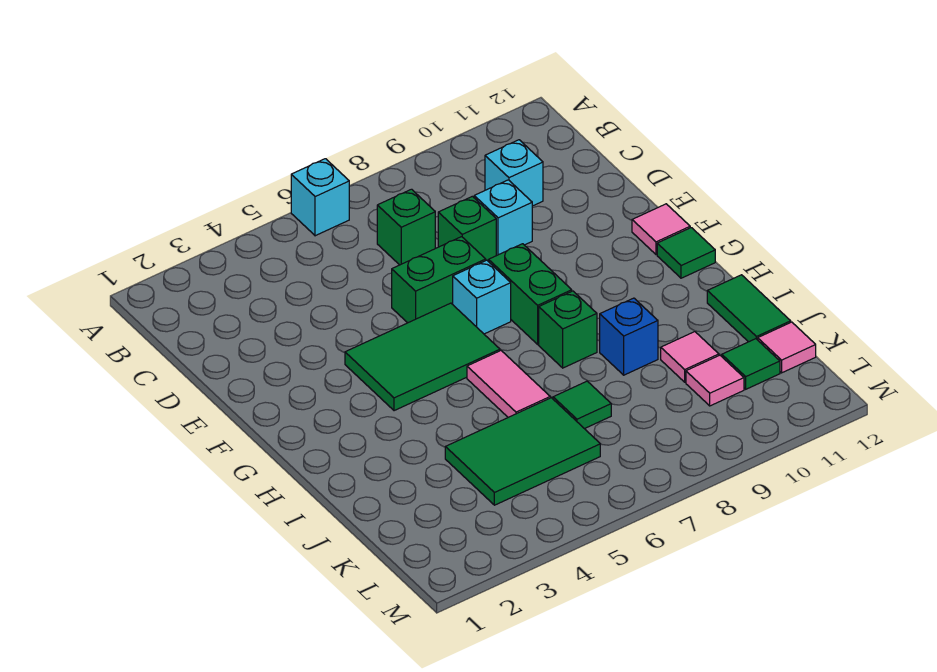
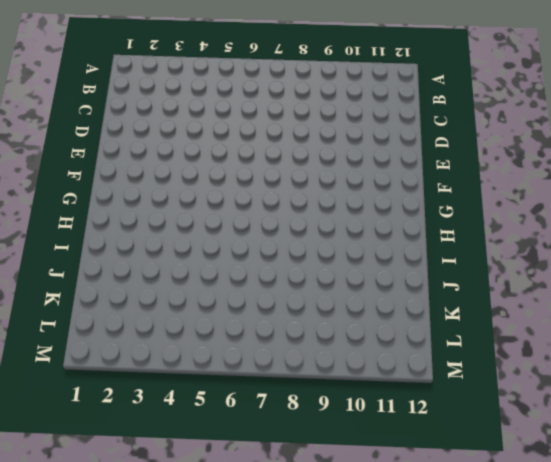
none -> cyan 1x1 brick [291,159,349,236]
none -> green 1x1 brick [377,189,435,265]
none -> cyan 1x1 brick [485,140,543,206]

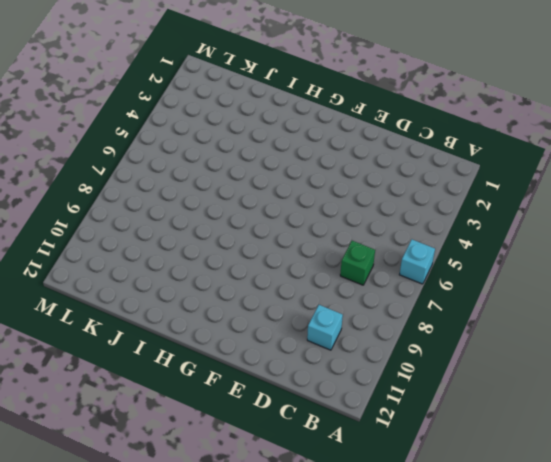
none -> green 1x1 brick [438,196,496,262]
none -> cyan 1x1 brick [474,180,532,256]
none -> green 1x2 brick [392,237,486,323]

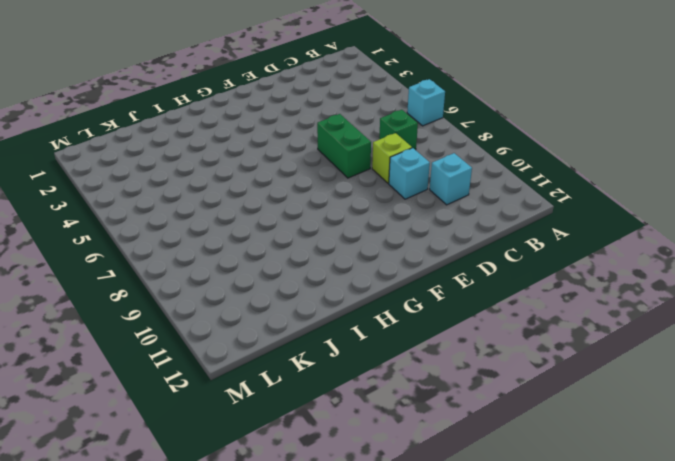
lime 1x1 brick [372,133,412,183] -> green 1x1 brick [438,196,496,262]
none -> green 2x3 tile [345,303,500,411]
none -> cyan 1x1 brick [453,260,511,334]
none -> green 1x2 brick [489,244,572,344]

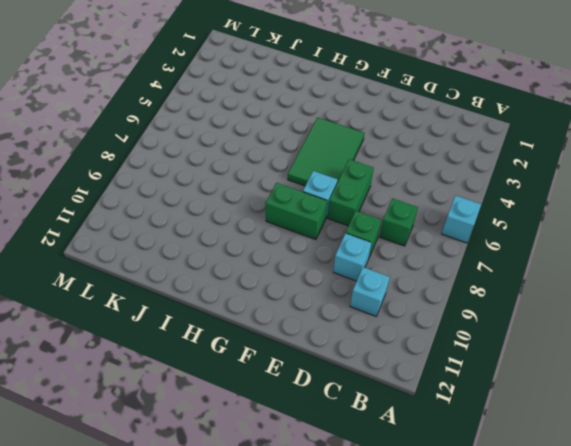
none -> pink 1x1 tile [632,204,690,255]
none -> green 1x1 tile [657,228,715,278]
none -> pink 1x2 tile [467,351,550,417]

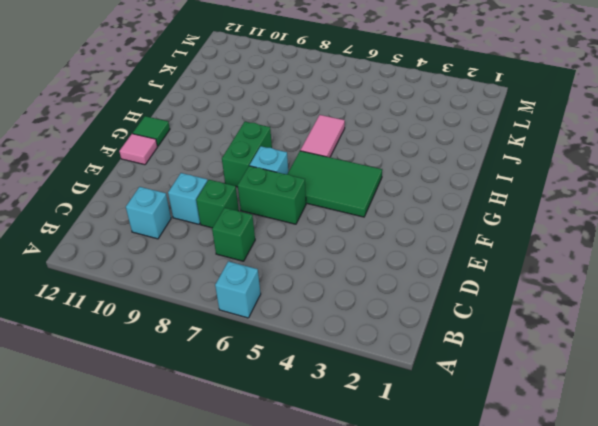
none -> green 1x1 brick [539,291,597,368]
none -> blue 1x1 brick [600,298,658,375]
none -> green 1x2 tile [707,275,791,342]

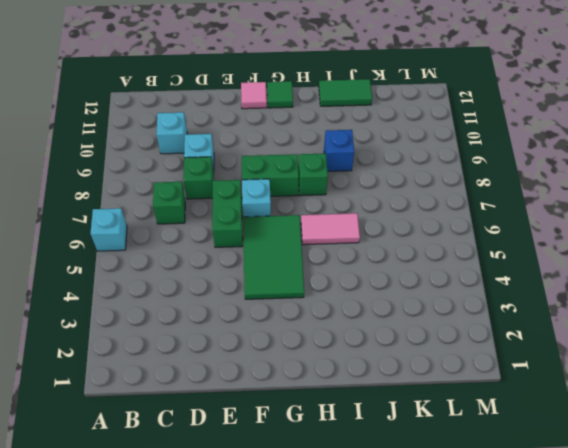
none -> green 2x3 tile [445,398,600,505]
none -> green 1x1 tile [553,381,611,429]
none -> pink 1x1 tile [661,332,719,382]

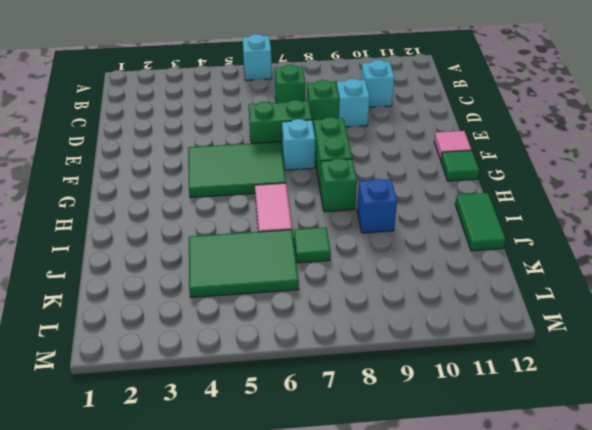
none -> pink 1x1 tile [661,332,719,382]
none -> pink 1x1 tile [686,355,744,406]
none -> green 1x1 tile [722,339,780,389]

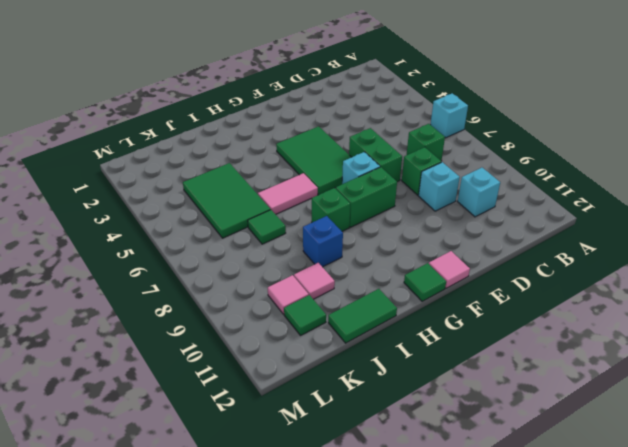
none -> pink 1x1 tile [758,322,816,373]

